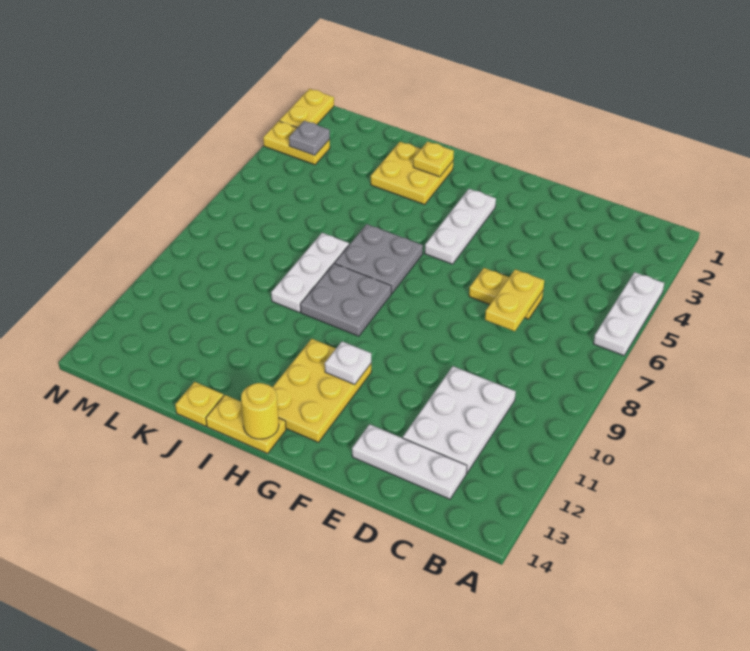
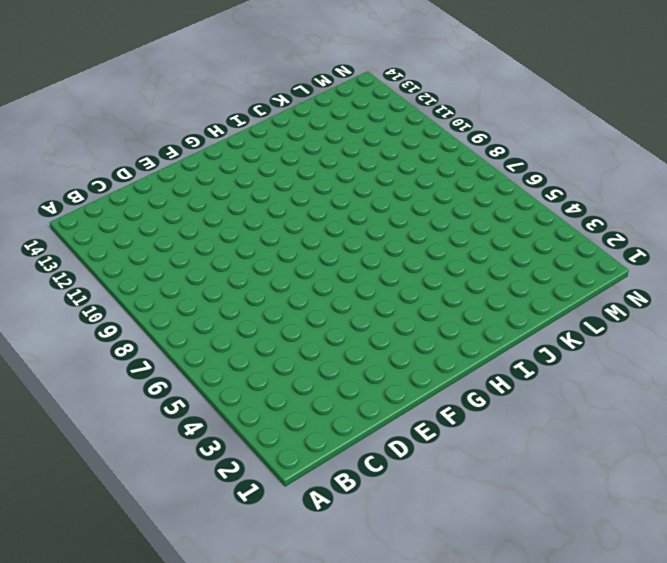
none -> white 1x3 plate [594,272,664,356]
none -> white 2x3 plate [403,366,516,473]
none -> white 1x3 plate [352,424,467,499]

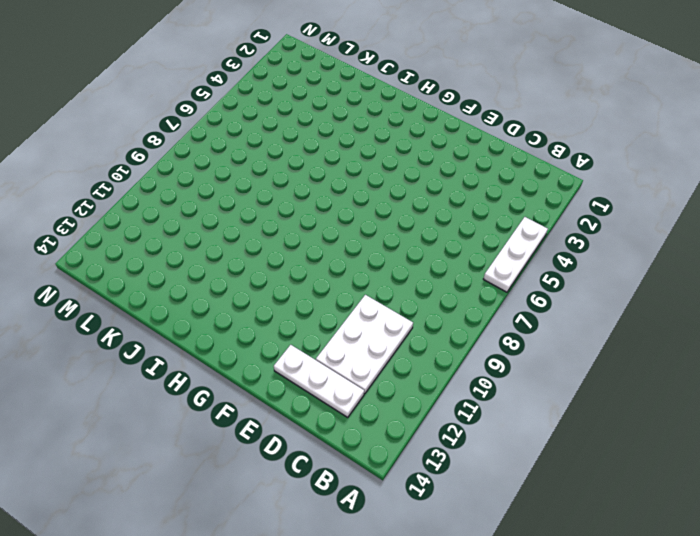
none -> yellow 1x2 plate [469,268,543,319]
none -> white 1x3 plate [425,189,496,264]
none -> yellow 2x3 plate [273,339,371,442]

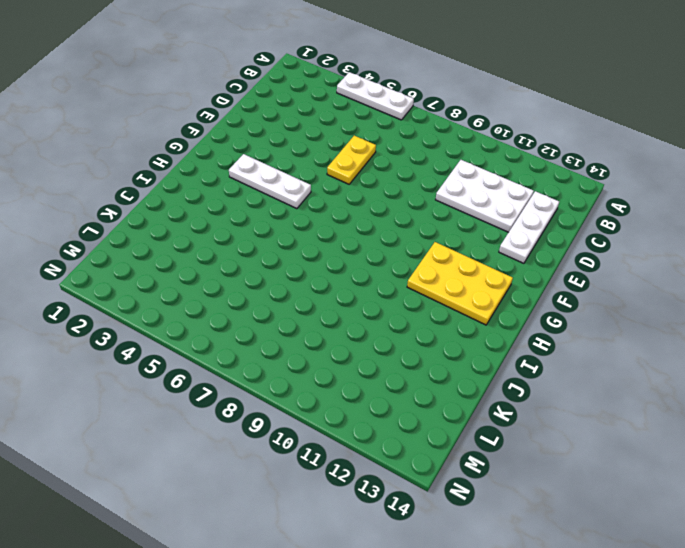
none -> grey 2x2 plate [335,224,423,294]
none -> grey 2x2 plate [300,263,391,336]
none -> yellow 1x2 plate [206,395,286,454]

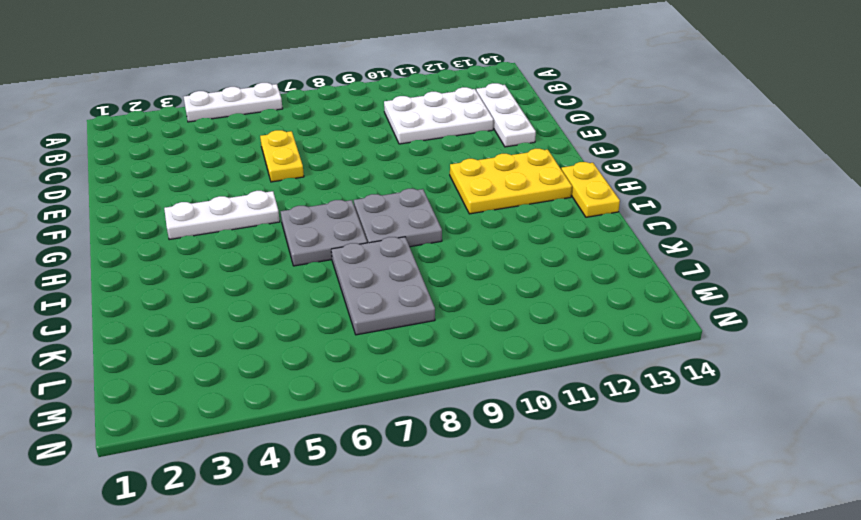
grey 2x3 plate [331,237,435,335] -> white 1x3 plate [271,233,349,312]
none -> yellow 2x2 plate [371,142,453,205]
none -> yellow 1x1 plate [175,382,224,426]
none -> yellow 1x2 plate [263,121,330,165]

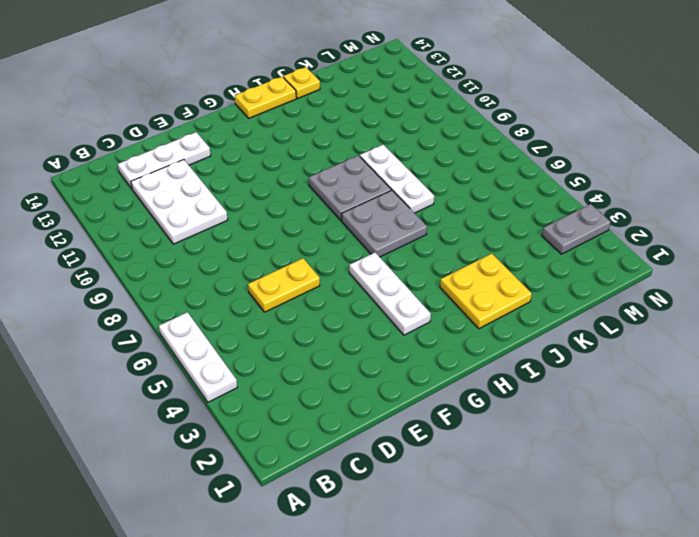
grey 1x2 plate [542,204,611,254] -> yellow 1x2 plate [263,121,330,165]
none -> yellow 2x3 plate [273,339,371,442]
none -> yellow 1x2 plate [279,89,334,128]
none -> yellow 1x2 plate [485,269,544,331]

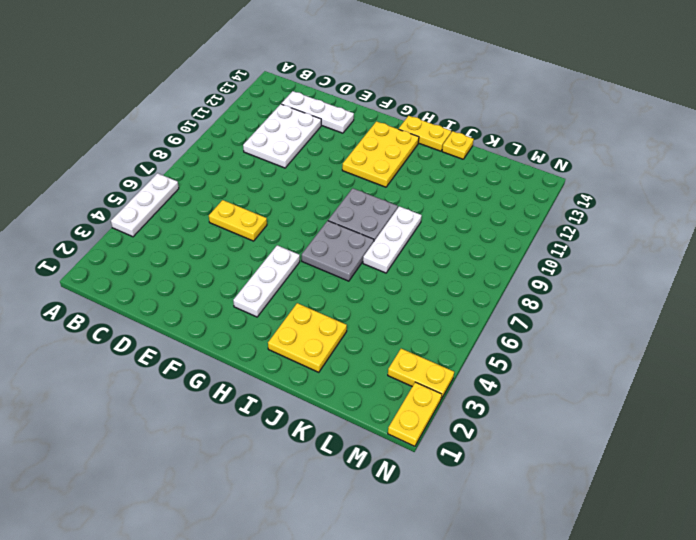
none -> yellow 1x2 plate [485,269,544,331]
none -> white 1x1 plate [325,341,371,384]
none -> yellow 1x1 round brick [241,383,279,439]

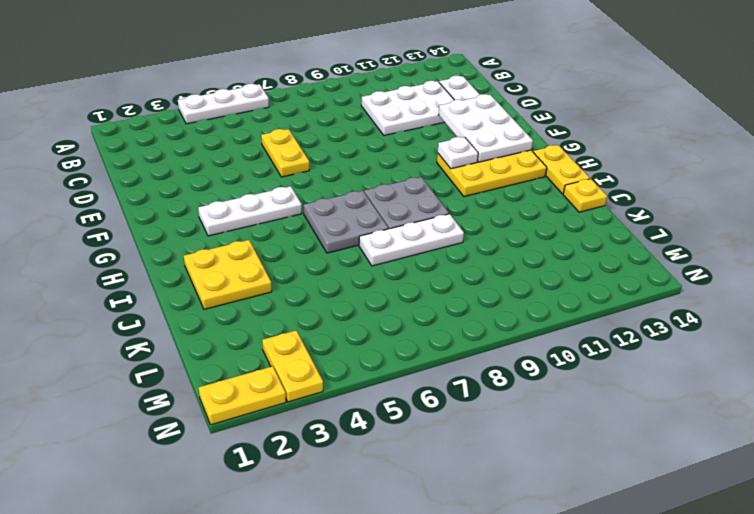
white 2x3 plate [438,94,533,162] -> none
none -> yellow 1x2 plate [485,269,544,331]
none -> yellow 1x1 round brick [241,383,279,439]
none -> yellow 1x1 plate [413,141,454,177]

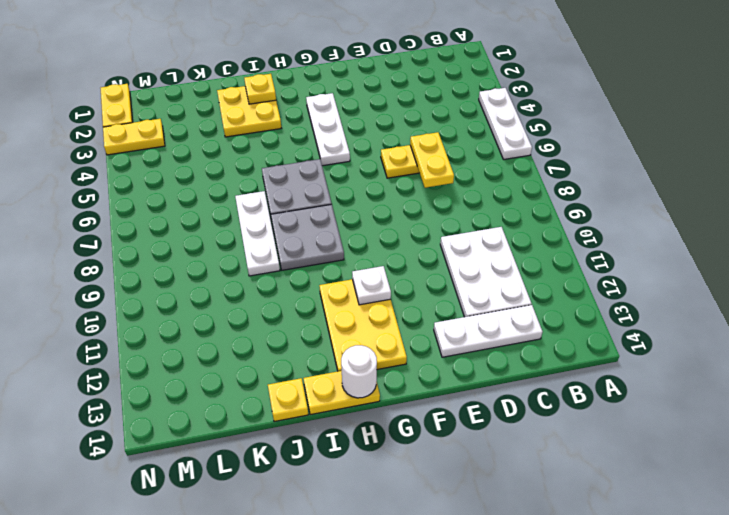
white 1x1 round brick [341,345,377,398] -> yellow 1x1 round brick [241,383,279,439]
none -> grey 1x1 plate [289,121,330,155]

